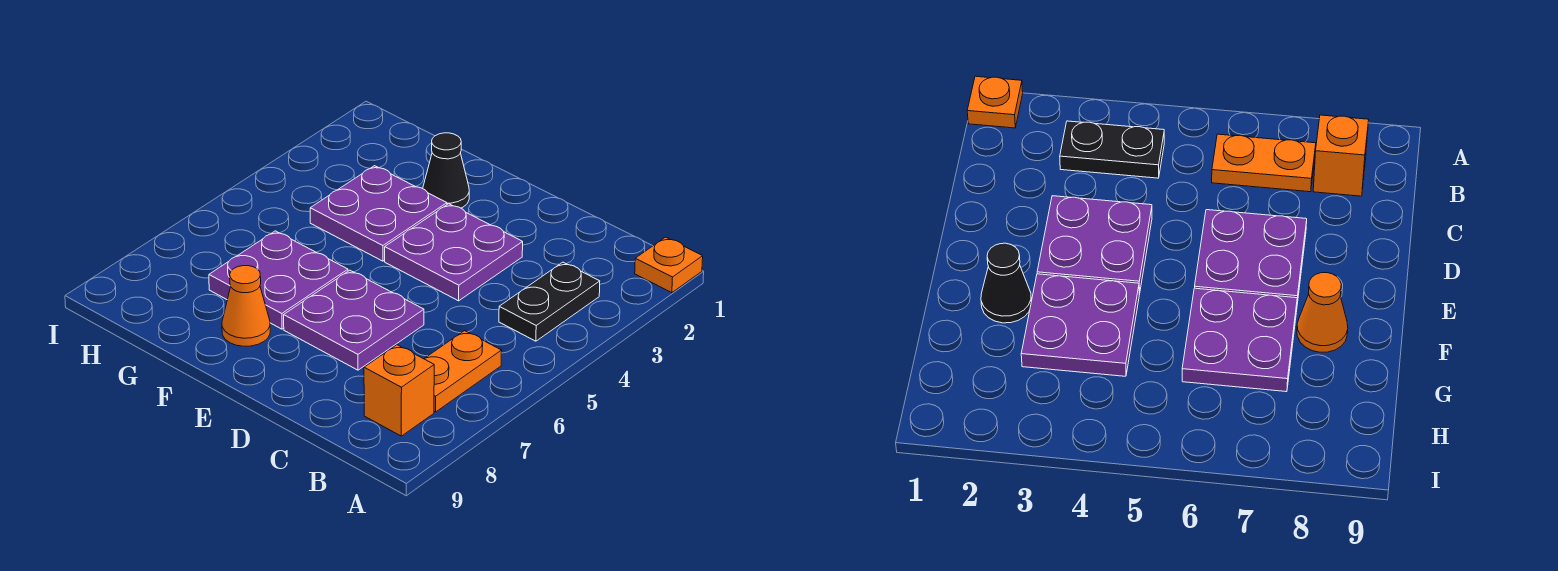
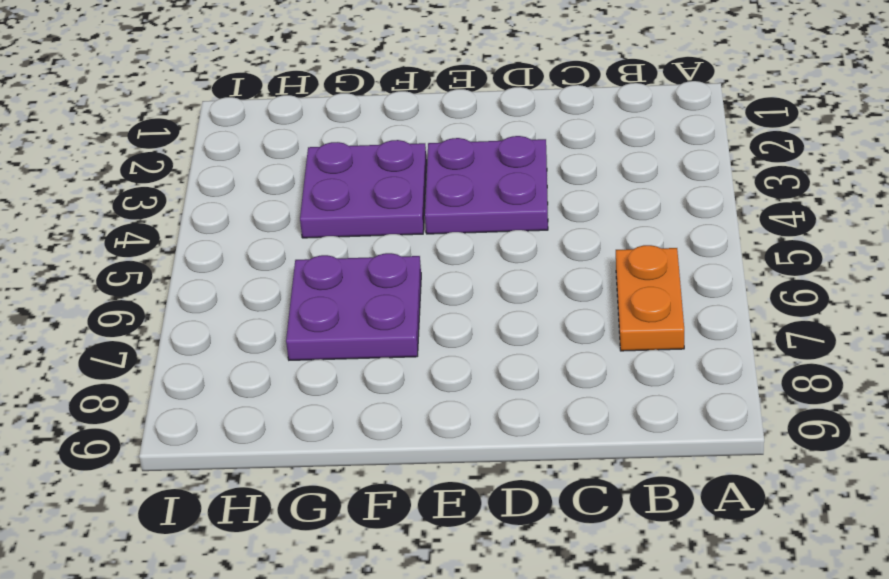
none -> orange 1x1 plate [635,237,703,293]
none -> black 1x2 plate [499,262,600,341]

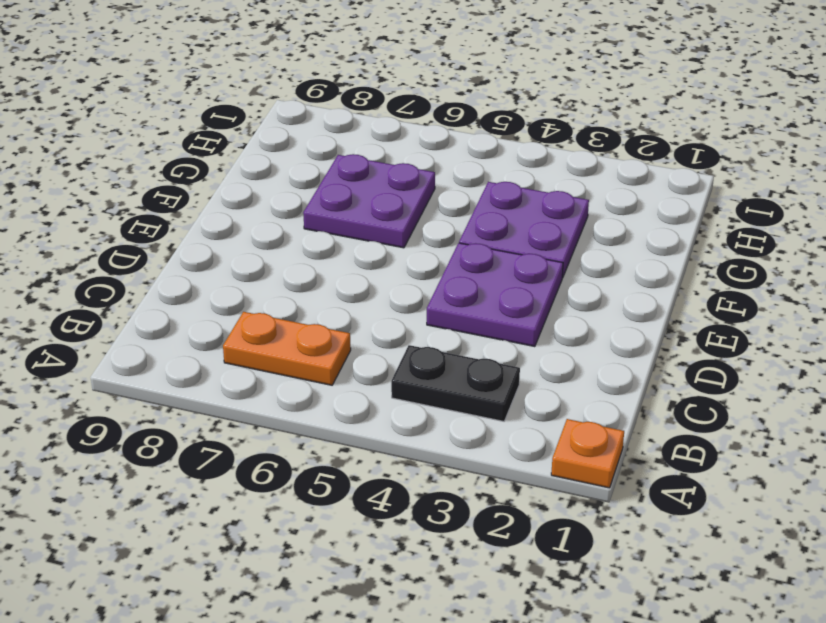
none -> orange 1x1 brick [364,345,434,436]
none -> purple 2x2 plate [284,270,424,370]

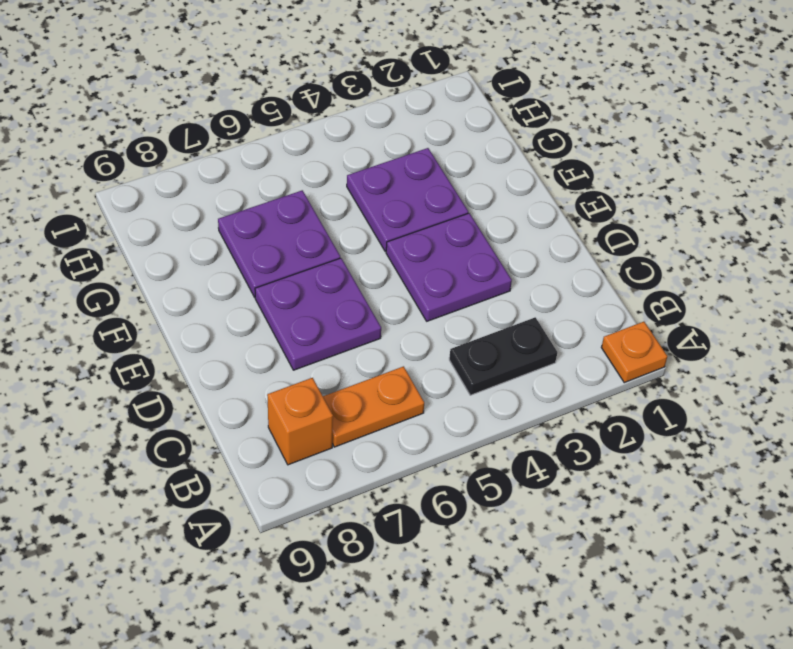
none -> black 1x1 cone [423,133,469,208]
none -> orange 1x1 cone [222,266,270,346]

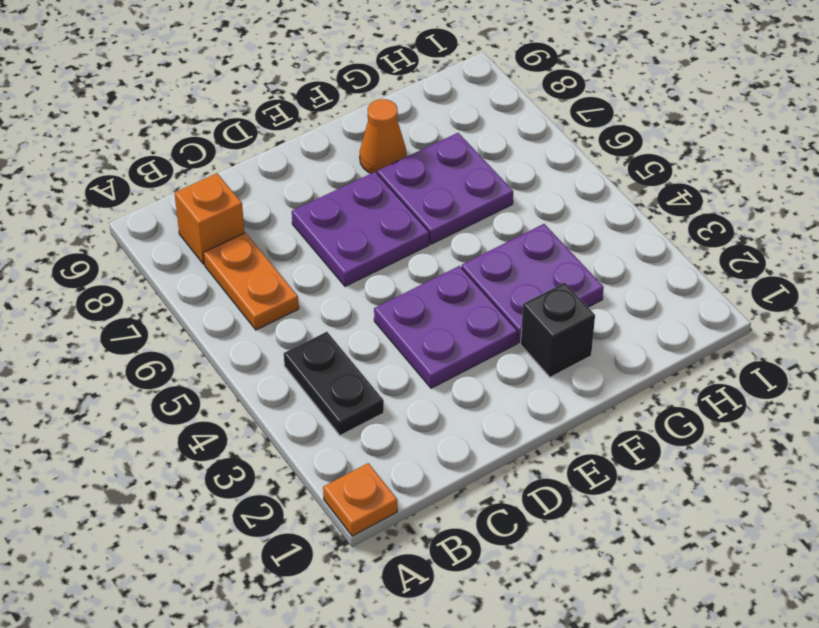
black 1x1 brick [521,283,595,377] -> black 1x1 cone [423,133,469,208]

